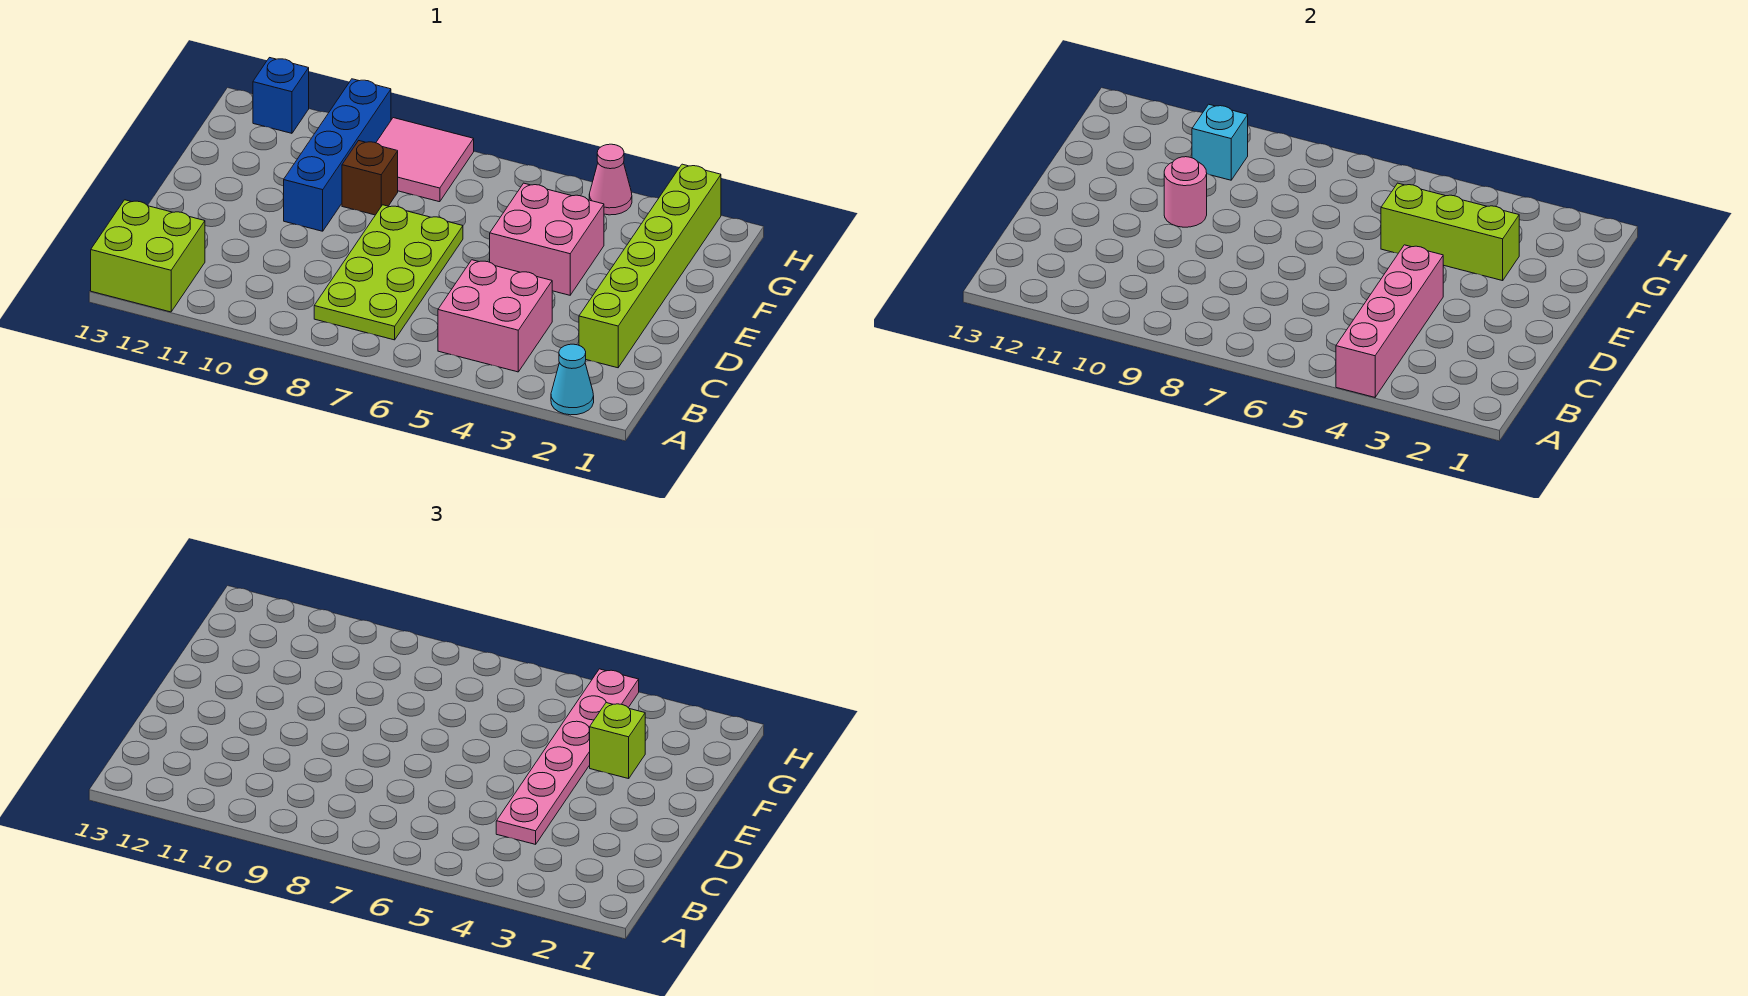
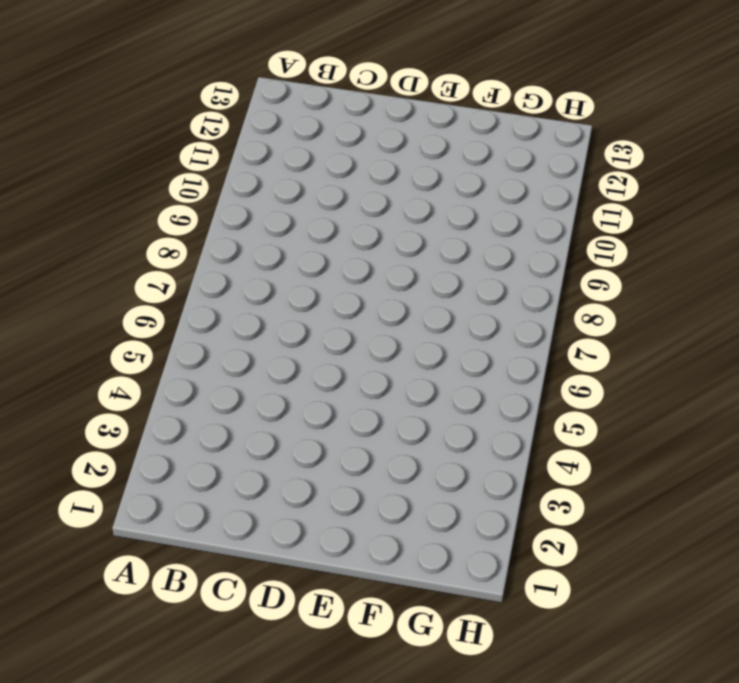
none -> cyan 1x1 cone [551,344,594,415]
none -> lime 2x2 brick [91,200,205,312]
none -> pink 2x2 brick [438,260,552,372]

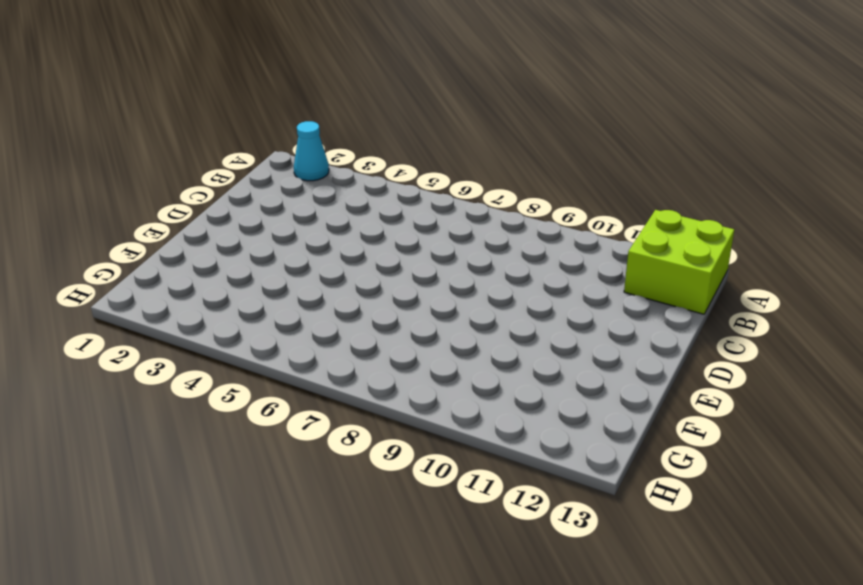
none -> pink 2x2 brick [438,260,552,372]
none -> lime 2x4 plate [314,205,463,340]
none -> lime 1x6 brick [579,164,721,368]

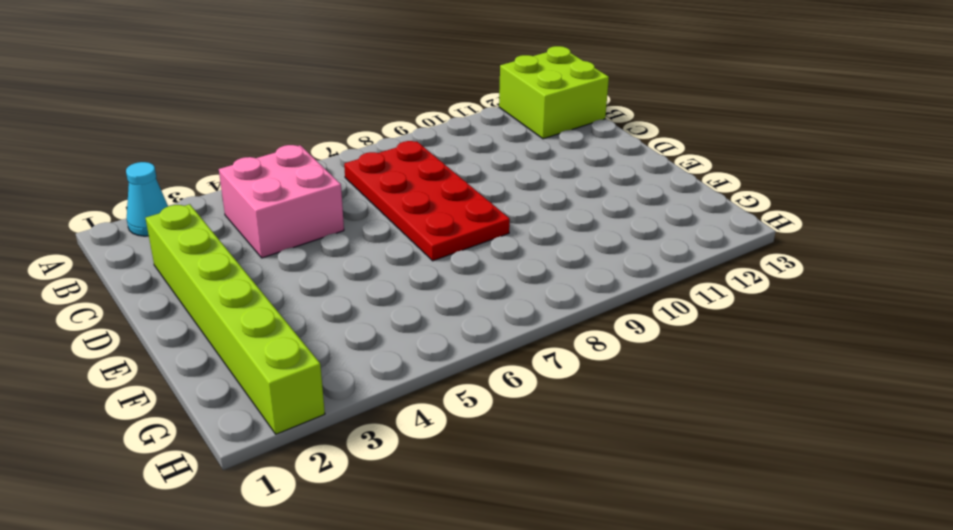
red 2x4 plate [344,141,510,261] -> lime 2x4 plate [314,205,463,340]
none -> pink 2x2 brick [490,183,604,295]
none -> blue 1x4 brick [284,79,391,231]
none -> brown 1x1 brick [342,141,398,215]

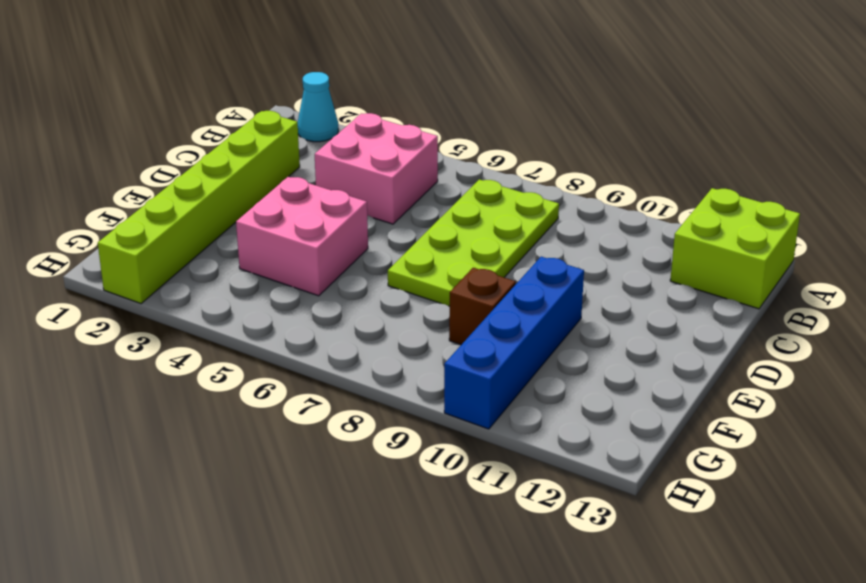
none -> pink 2x2 tile [376,118,474,202]
none -> pink 1x1 cone [589,144,632,215]
none -> blue 1x1 brick [253,58,309,133]

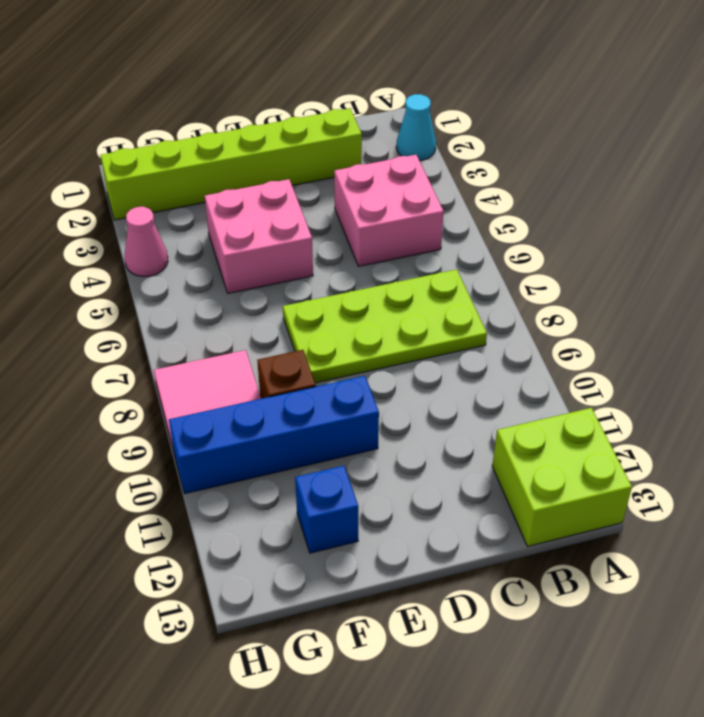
blue 1x1 brick [295,466,358,553] -> blue 1x1 brick moved to [253,58,309,133]
none -> pink 1x4 brick [1336,245,1443,397]
none -> pink 1x1 round brick [1164,157,1207,227]
none -> lime 1x3 brick [1381,183,1519,281]

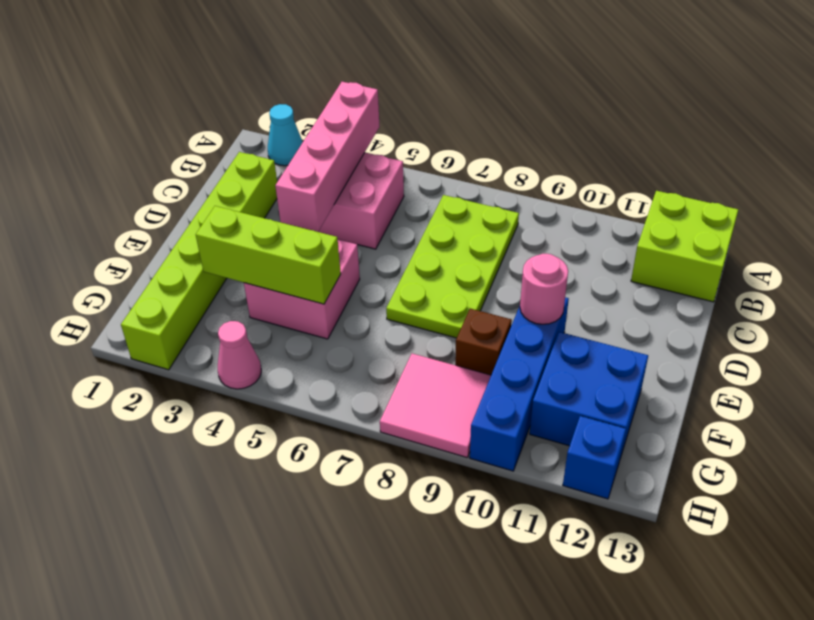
blue 2x2 brick [530,332,648,458] -> none
none -> cyan 1x1 brick [1192,104,1248,180]
none -> pink 1x6 plate [496,669,639,844]
none -> lime 1x1 brick [590,703,645,779]

